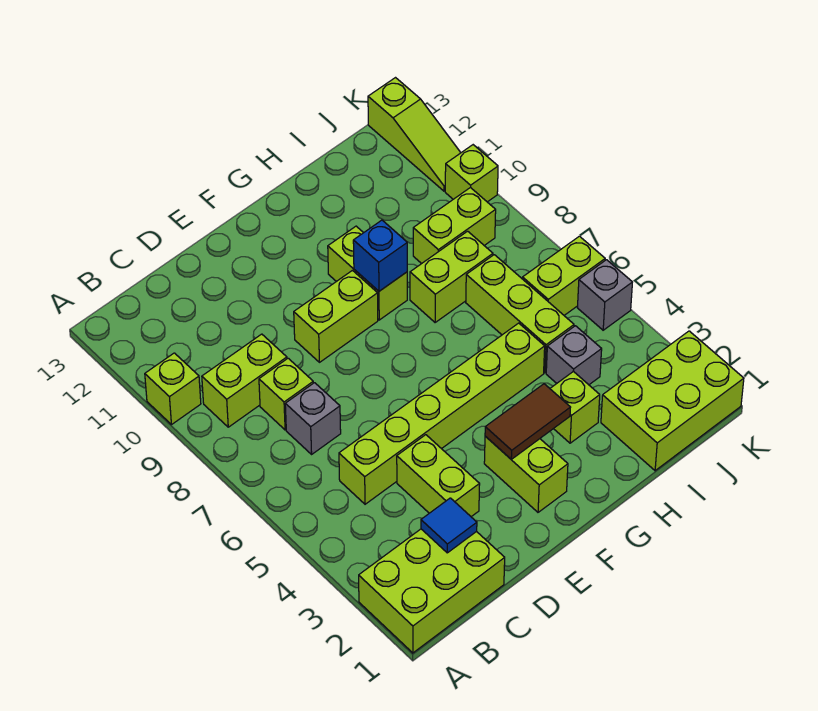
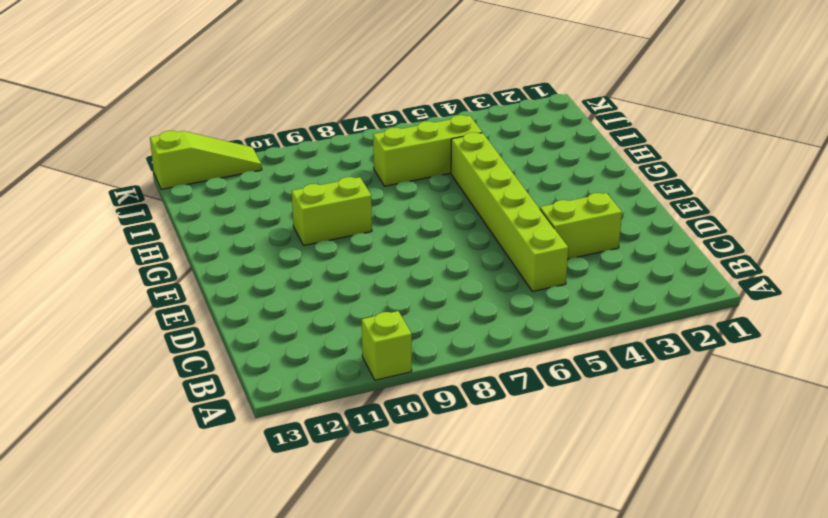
none -> lime 2x3 brick [359,529,505,653]
none -> lime 1x2 brick [202,334,287,427]
none -> grey 1x1 brick [285,383,341,454]

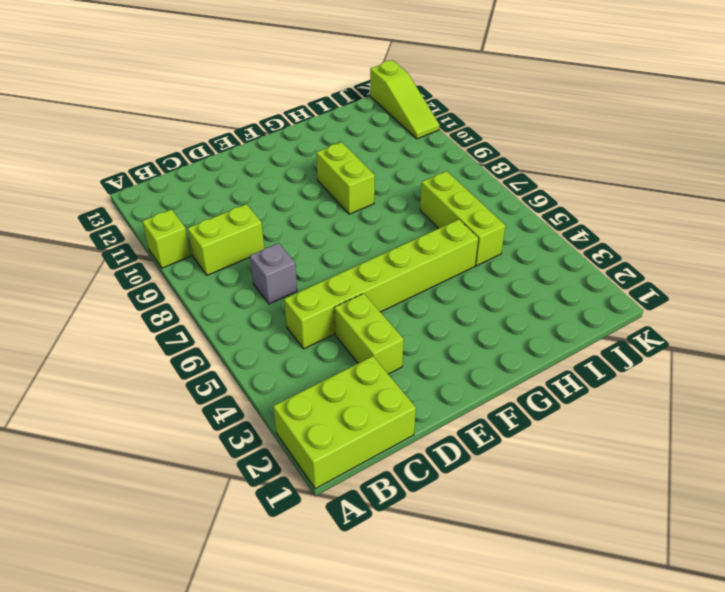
none -> lime 1x1 brick [259,358,313,430]
none -> lime 1x2 brick [294,270,378,362]
none -> lime 1x2 brick [484,436,568,512]

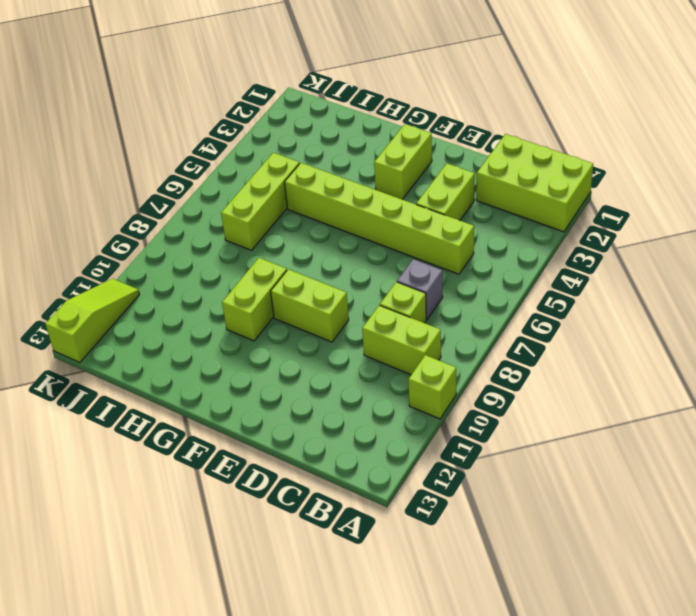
none -> lime 1x1 brick [550,371,600,443]
none -> lime 1x2 brick [410,231,493,322]
none -> lime 2x3 brick [601,331,744,471]

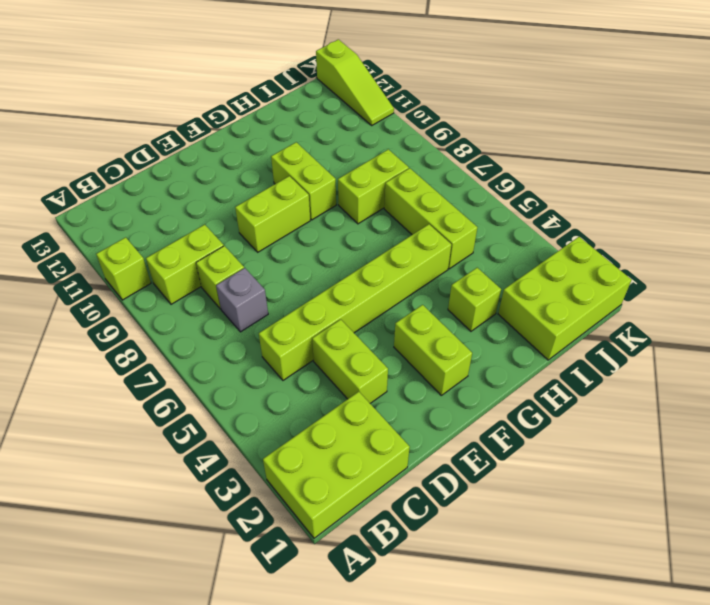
none -> grey 1x1 brick [546,326,602,385]
none -> lime 1x2 brick [413,187,496,264]
none -> lime 1x2 brick [523,236,605,315]

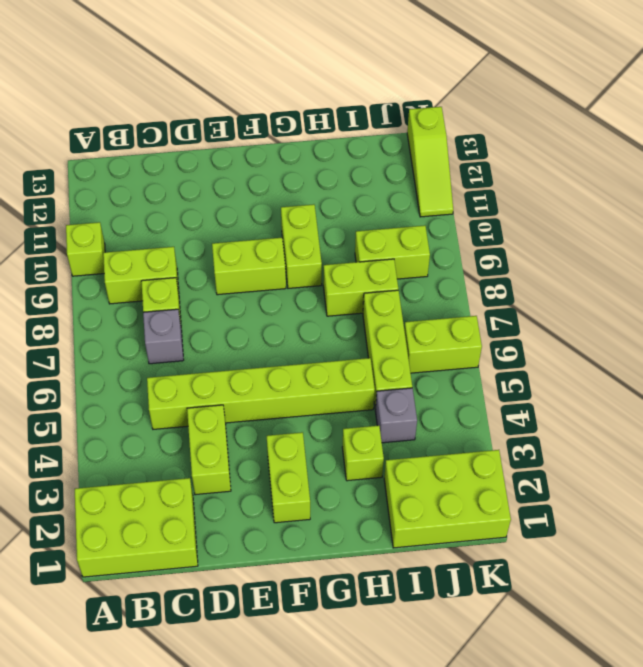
none -> grey 1x1 brick [577,260,632,330]
none -> lime 1x1 brick [445,145,498,202]
none -> blue 1x1 tile [421,498,477,553]

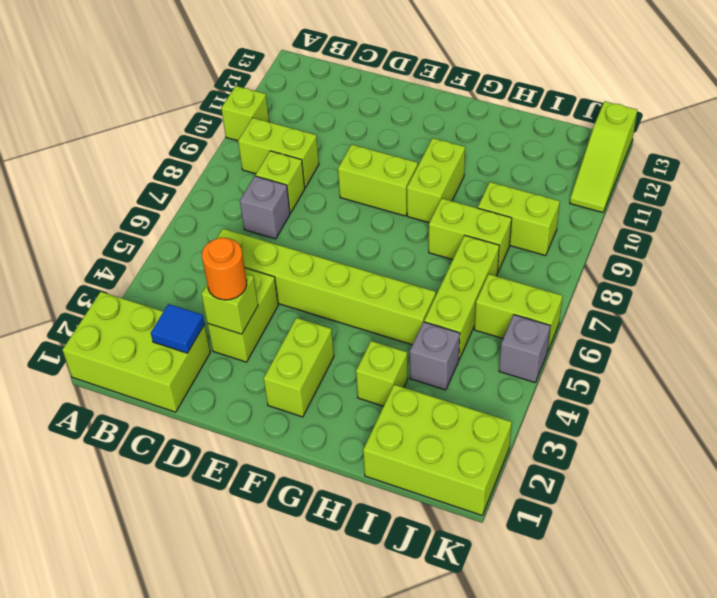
lime 1x1 brick [201,274,258,334] -> lime 1x1 brick moved to [445,145,498,202]
orange 1x1 round brick [202,238,247,300] -> none
none -> brown 1x2 tile [485,384,571,459]
none -> blue 1x1 brick [353,220,407,291]

